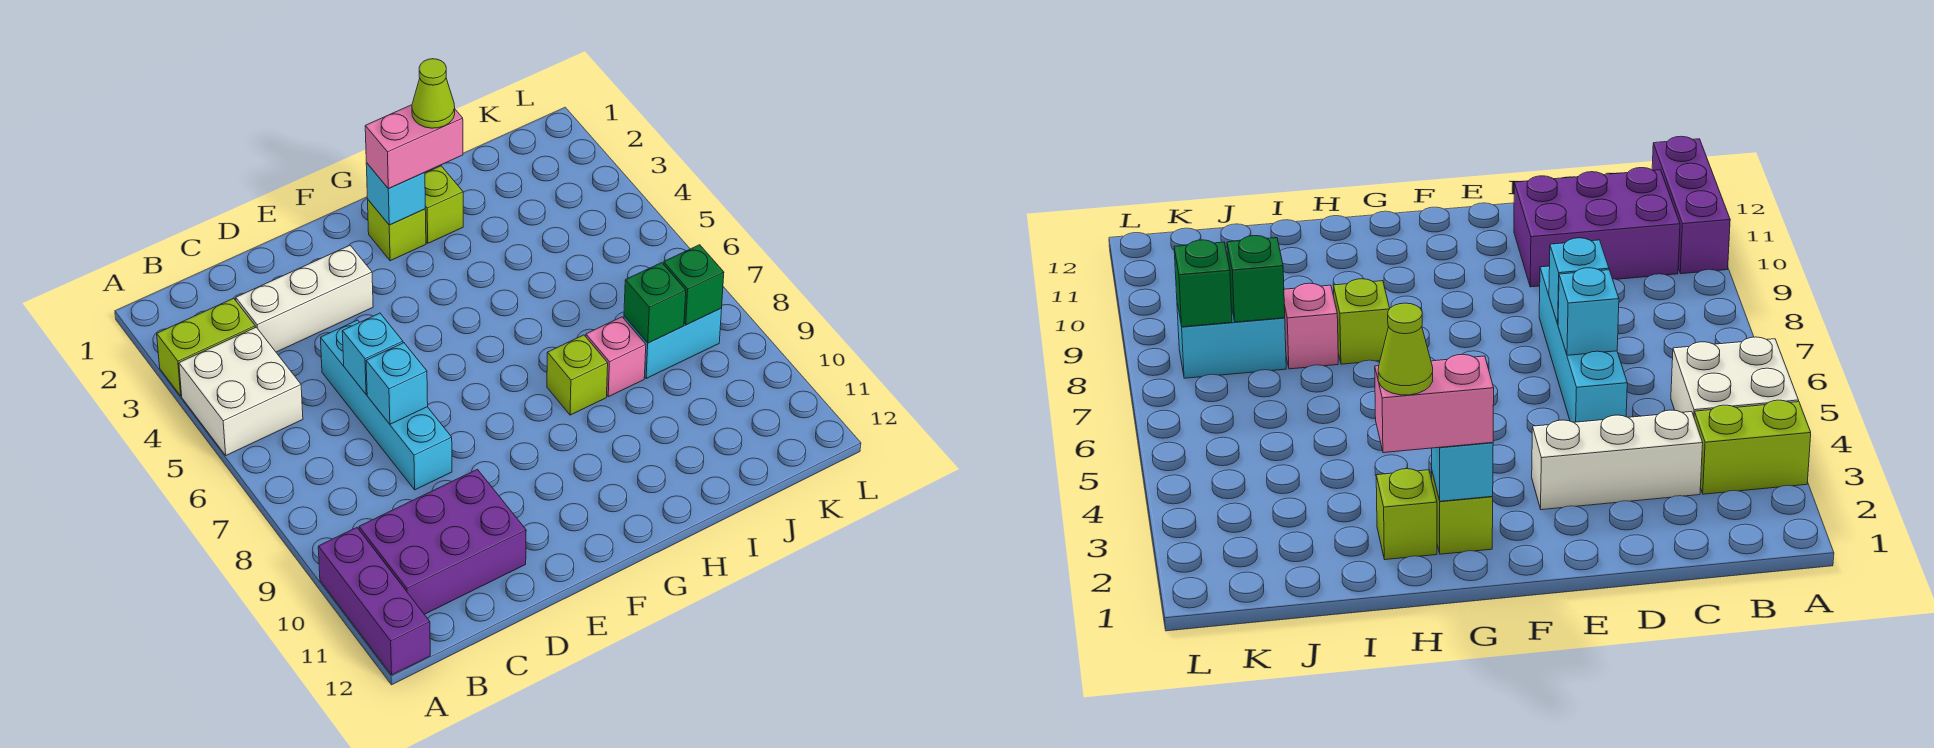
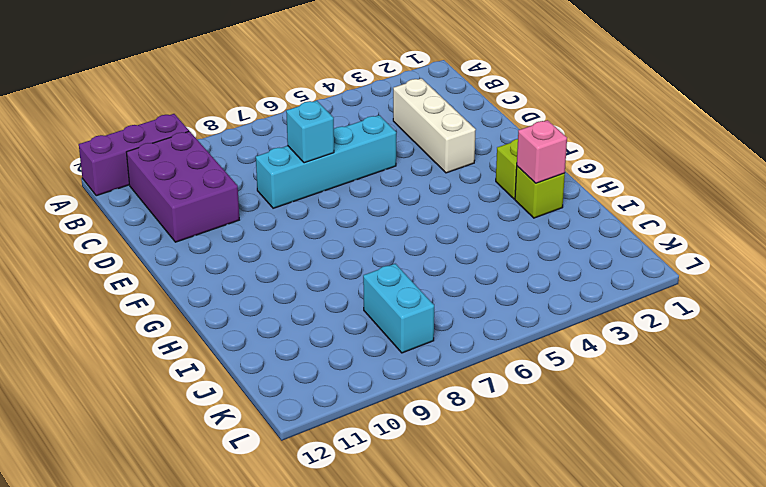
pink 1x1 brick [517,120,567,183] -> pink 1x1 brick moved to [586,317,646,397]
none -> lime 1x2 brick [157,298,255,396]
none -> white 2x2 brick [179,327,303,455]
none -> lime 1x1 brick [547,335,608,415]

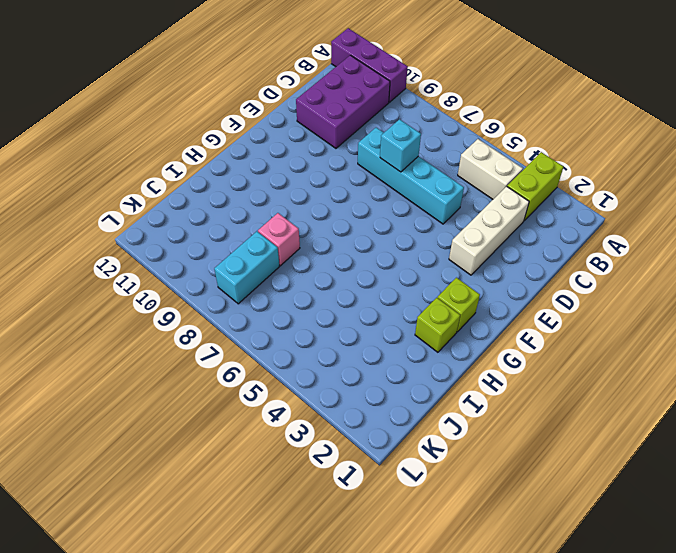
white 1x2 brick [458,139,523,199] -> white 2x2 brick [179,327,303,455]
none -> lime 1x1 brick [547,335,608,415]
none -> cyan 1x1 brick [342,313,403,394]
none -> cyan 1x1 brick [366,163,425,225]

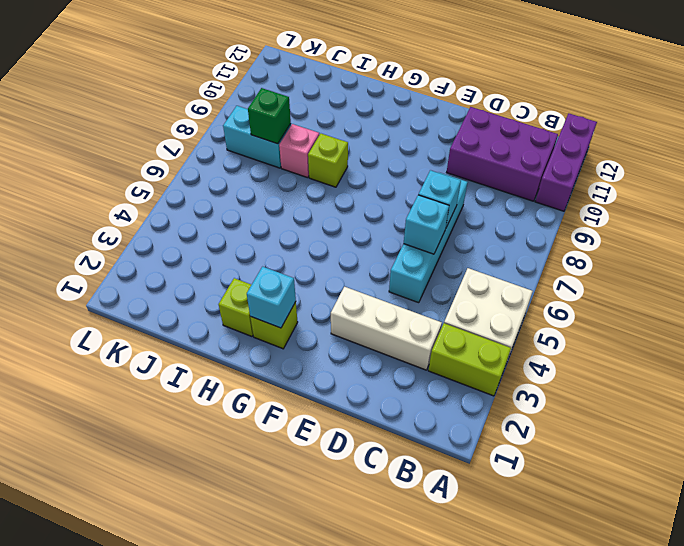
none -> green 1x1 brick [663,245,724,325]
none -> pink 1x2 brick [365,105,463,188]
none -> lime 1x1 cone [412,59,455,128]

